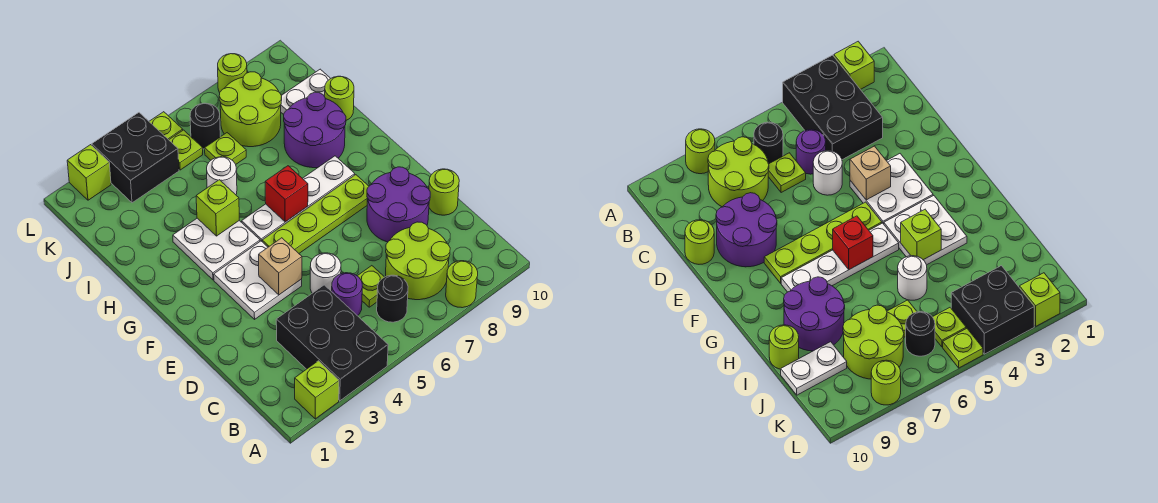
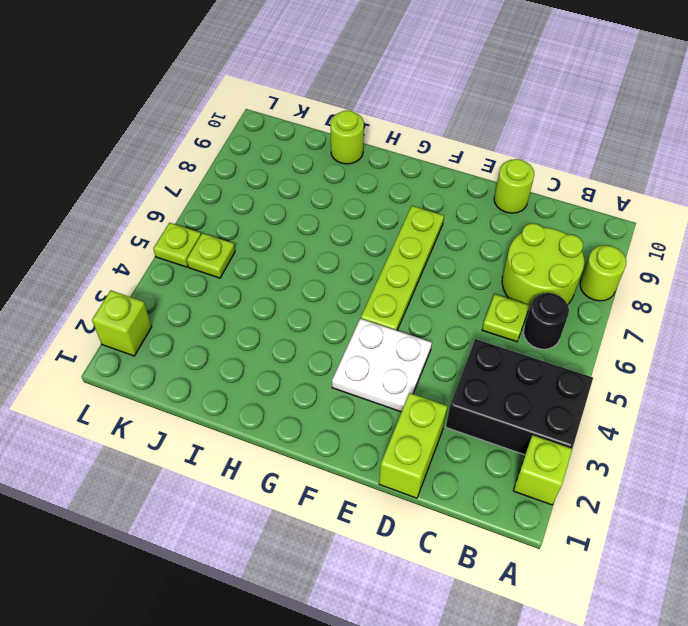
lime 1x2 brick [379,393,447,498] -> none
none -> purple 1x1 round brick [332,273,362,316]
none -> white 1x1 round brick [310,253,341,293]
none -> purple 2x2 round brick [367,167,430,242]

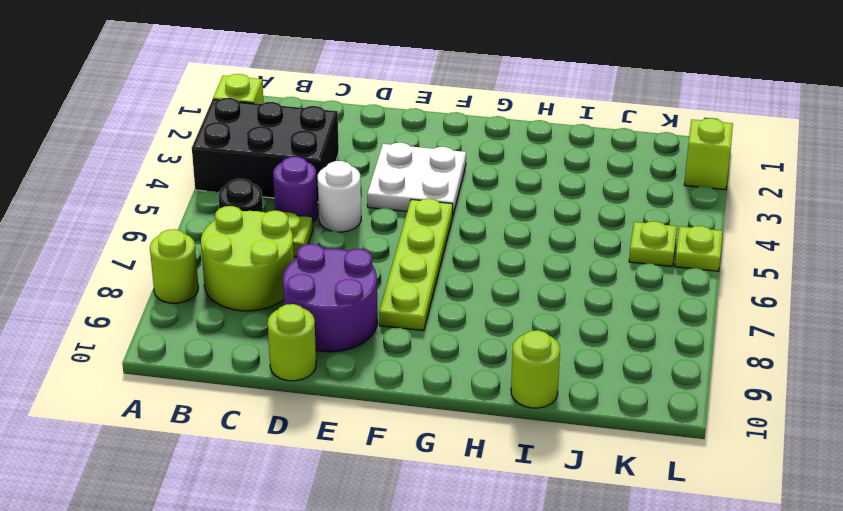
none -> white 2x2 plate [173,218,260,280]
none -> white 1x4 plate [242,156,355,241]
none -> purple 2x2 round brick [284,92,346,168]

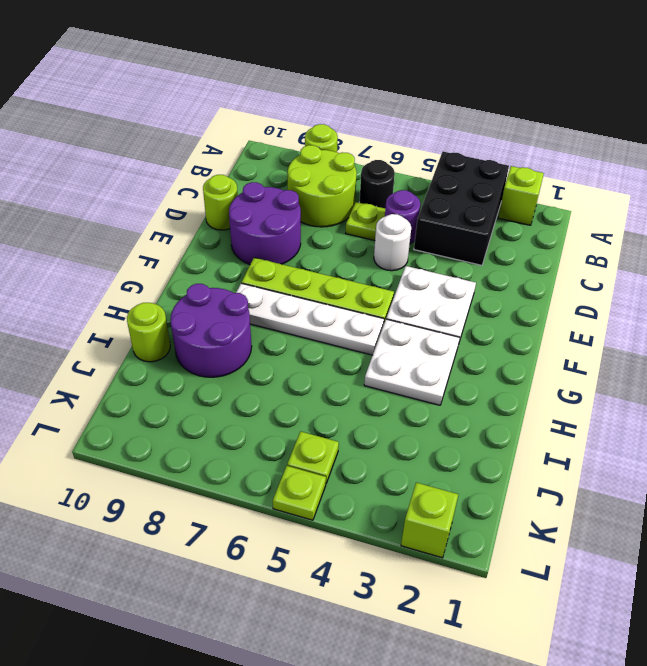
none -> white 1x1 round brick [207,157,237,195]
none -> lime 1x1 plate [205,133,246,164]
none -> lime 2x2 round brick [219,72,282,147]

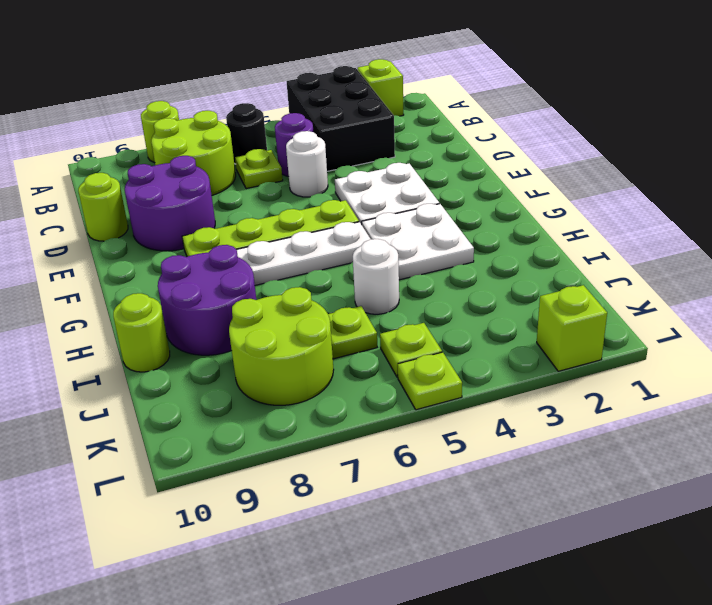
none -> white 1x2 plate [281,69,331,115]
none -> black 2x2 brick [92,113,179,203]
none -> black 1x1 round brick [190,103,220,149]

